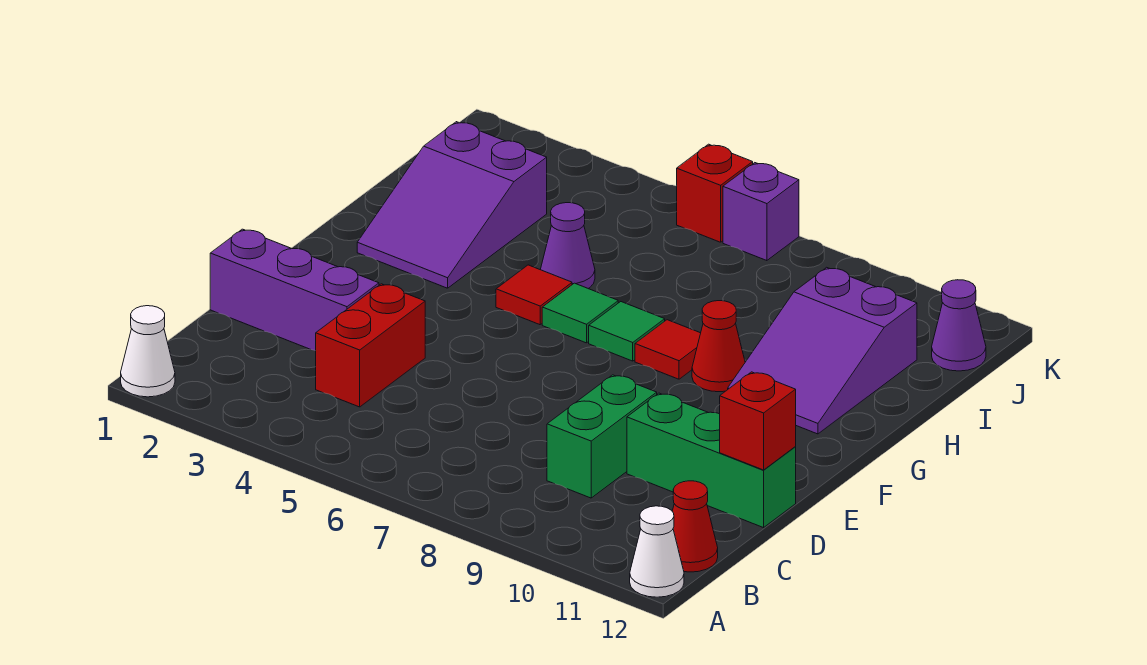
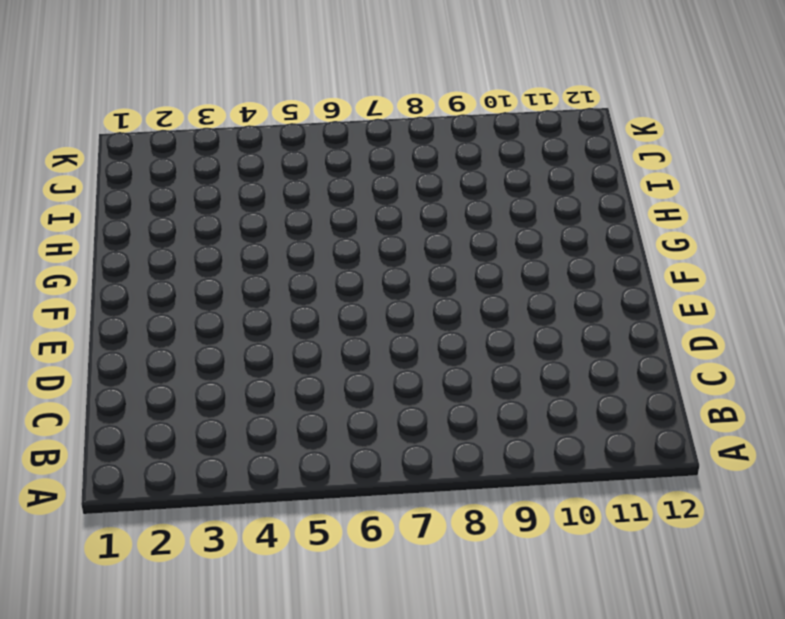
none -> white 1x1 cone [121,306,175,397]
none -> white 1x1 cone [630,506,684,597]
none -> red 1x1 cone [672,481,718,572]

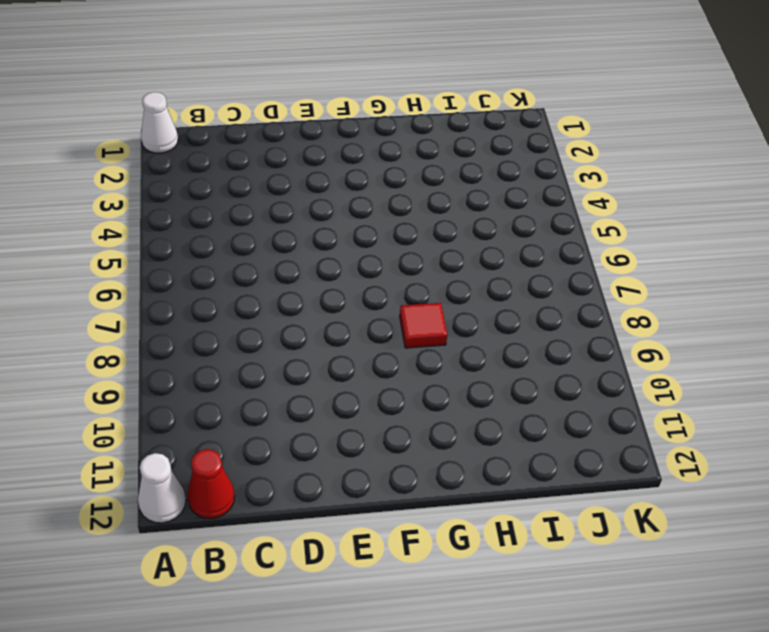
none -> red 1x2 brick [316,284,425,407]
none -> green 1x2 brick [547,375,657,498]
none -> purple 1x3 brick [210,229,379,351]

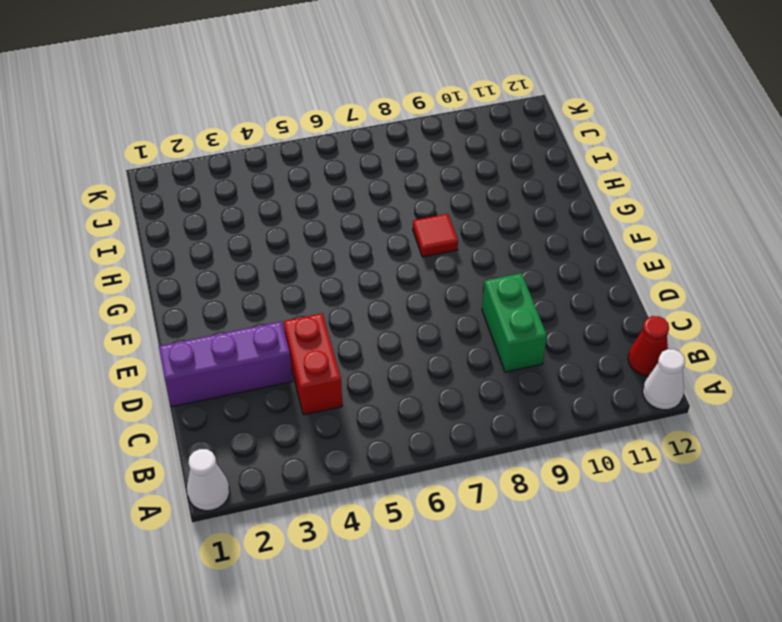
none -> green 1x3 brick [627,393,796,528]
none -> purple 2x3 slope [357,122,547,288]
none -> red 1x1 tile [496,265,572,325]

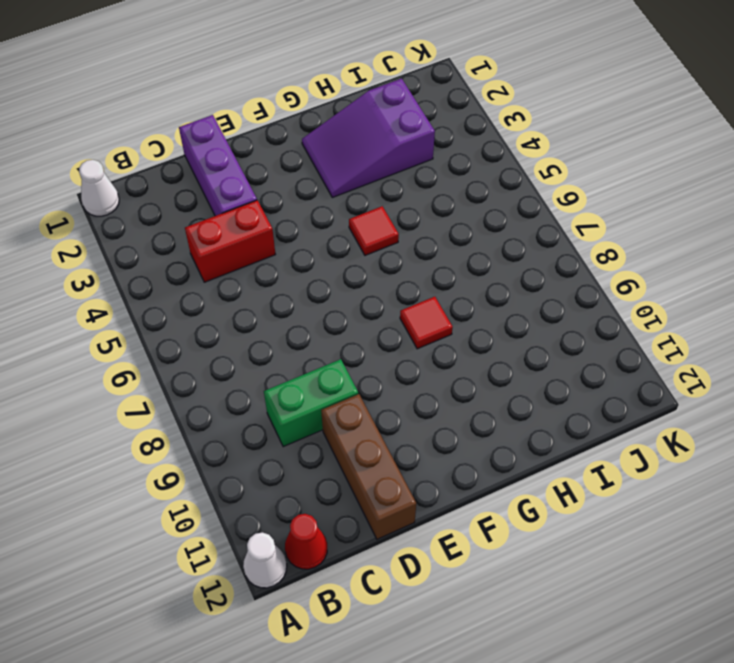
brown 1x3 brick [321,394,416,539] -> green 1x3 brick [627,393,796,528]
none -> green 1x1 tile [542,283,618,343]
none -> green 1x1 tile [589,302,665,361]
none -> red 1x1 cone [692,301,745,392]

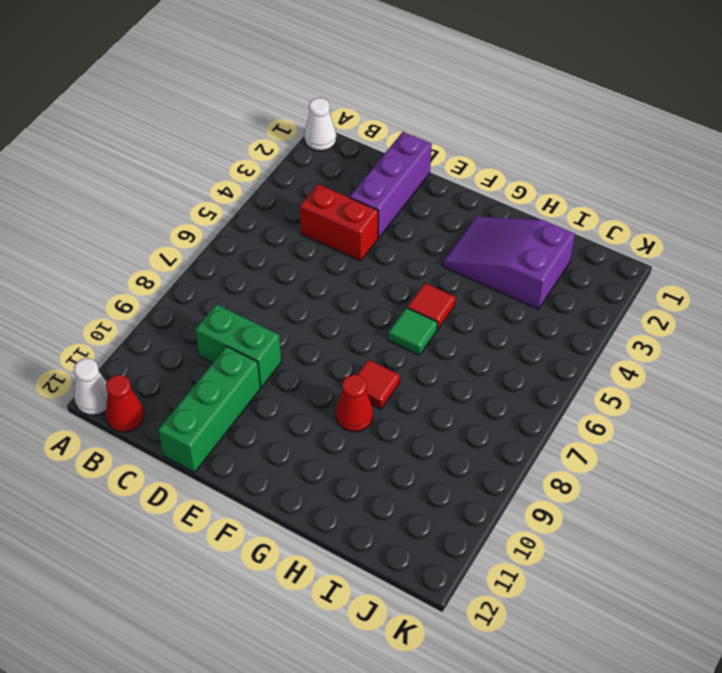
none -> green 1x1 tile [589,302,665,361]
none -> purple 2x3 slope [728,267,917,434]
none -> purple 1x1 cone [540,203,595,289]

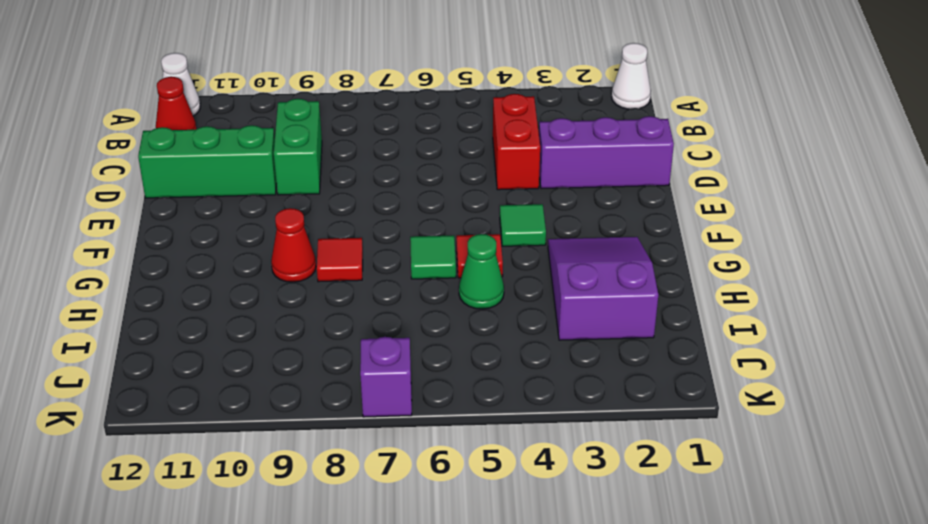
green 1x1 tile [500,204,546,246] -> green 1x1 tile moved to [589,302,665,361]
green 1x1 cone [459,234,504,309] -> purple 1x1 cone [540,203,595,289]
none -> purple 2x3 slope [728,267,917,434]
none -> purple 1x1 cone [932,280,986,371]
none -> red 1x1 brick [677,144,753,242]

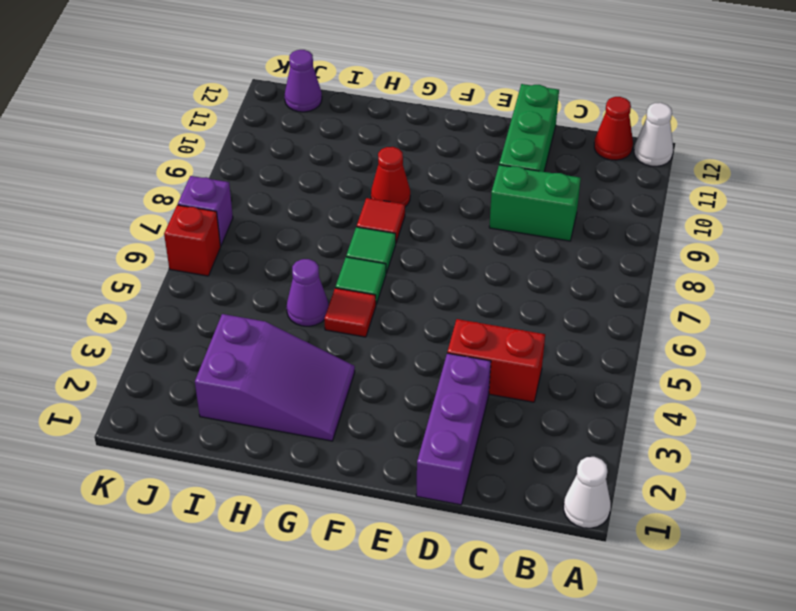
none -> purple 2x3 slope [728,267,917,434]
none -> red 1x1 brick [720,372,796,470]

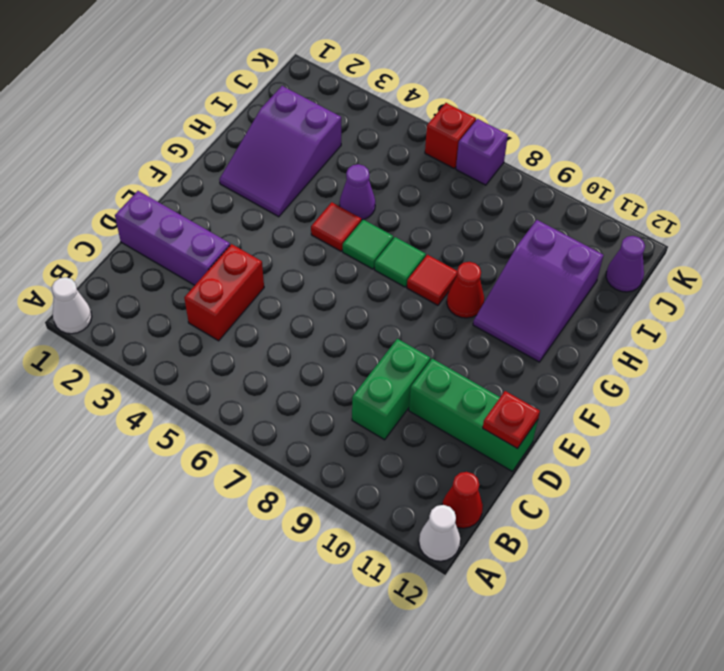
red 1x1 plate [483,391,540,449] -> red 1x1 brick [720,372,796,470]

